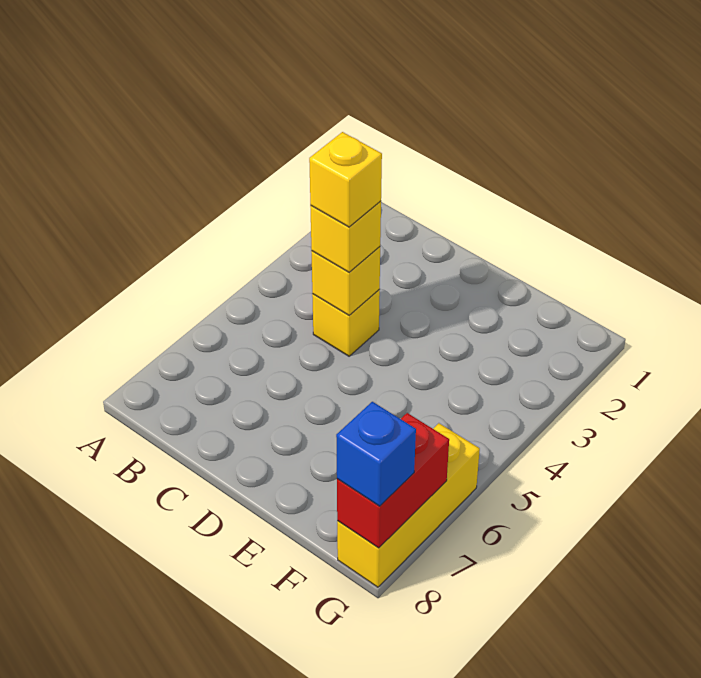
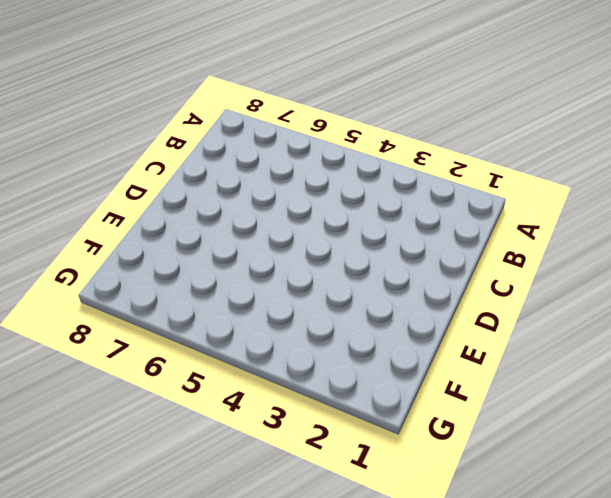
none -> yellow 1x1 brick [312,289,380,356]
none -> yellow 1x3 brick [337,423,480,587]

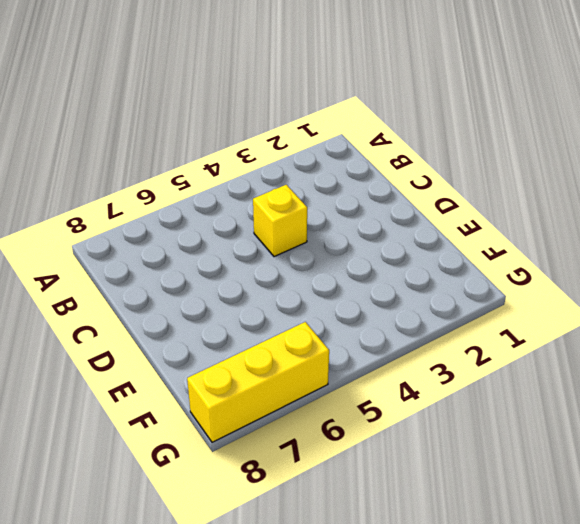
none -> yellow 1x1 brick [311,247,380,315]
none -> red 1x2 brick [337,413,449,548]

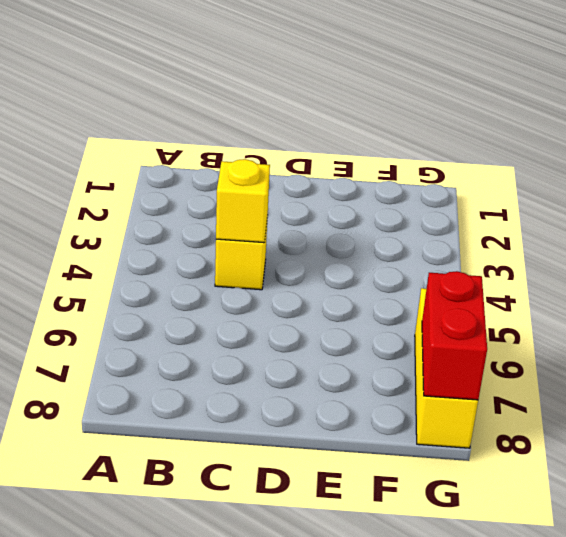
none -> yellow 1x1 brick [310,201,381,272]
none -> blue 1x1 brick [336,402,416,506]

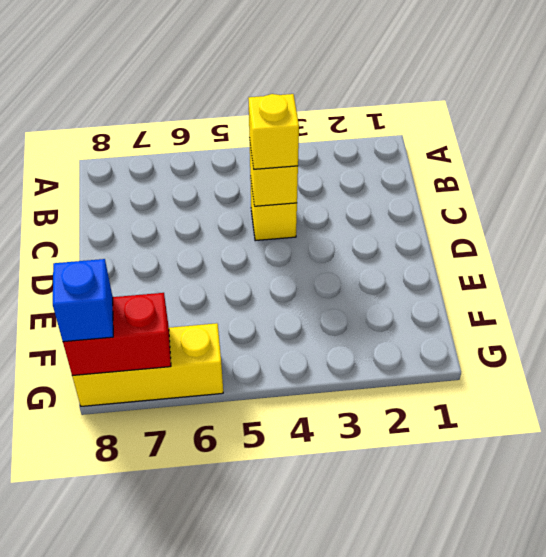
none -> yellow 1x1 brick [309,132,382,227]

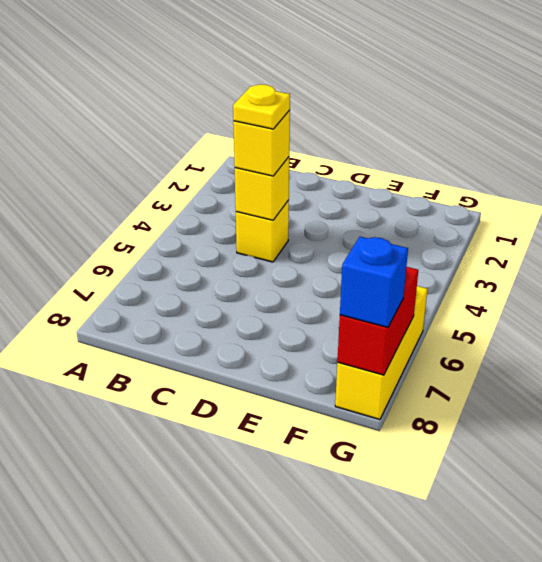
yellow 1x1 plate [233,84,290,129] -> yellow 1x1 brick [309,132,382,227]

